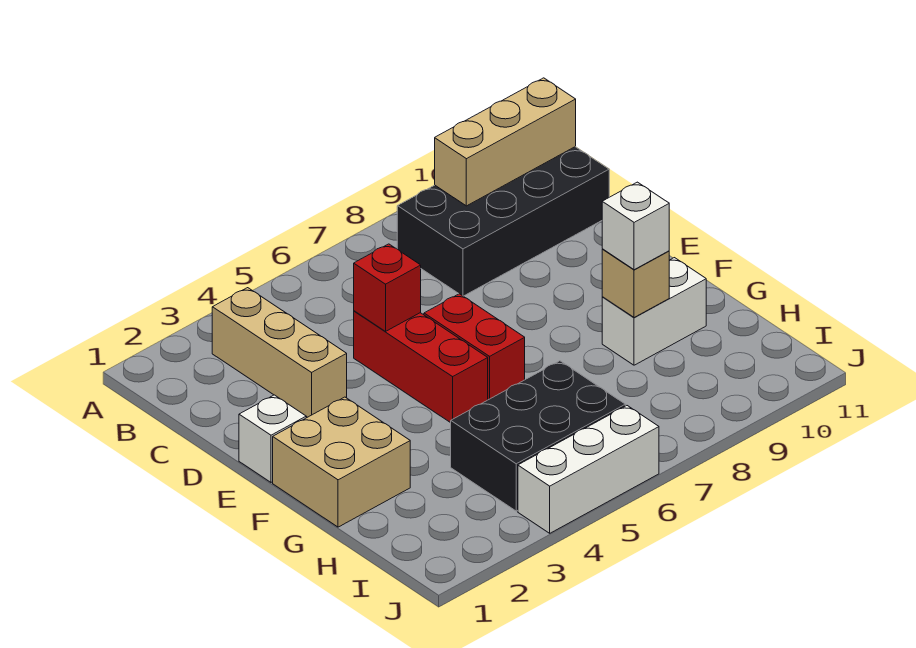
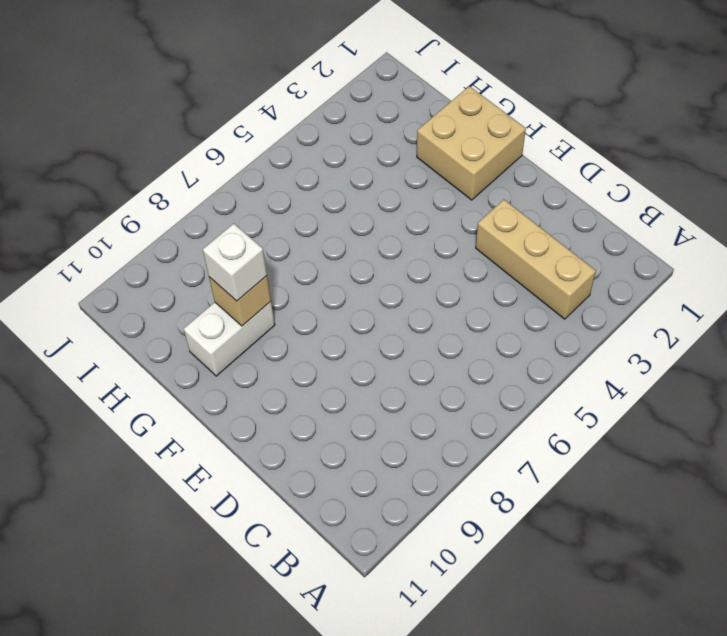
none -> black 2x4 brick [397,147,609,296]
none -> red 1x3 brick [354,311,488,423]
none -> white 1x1 brick [239,395,306,482]

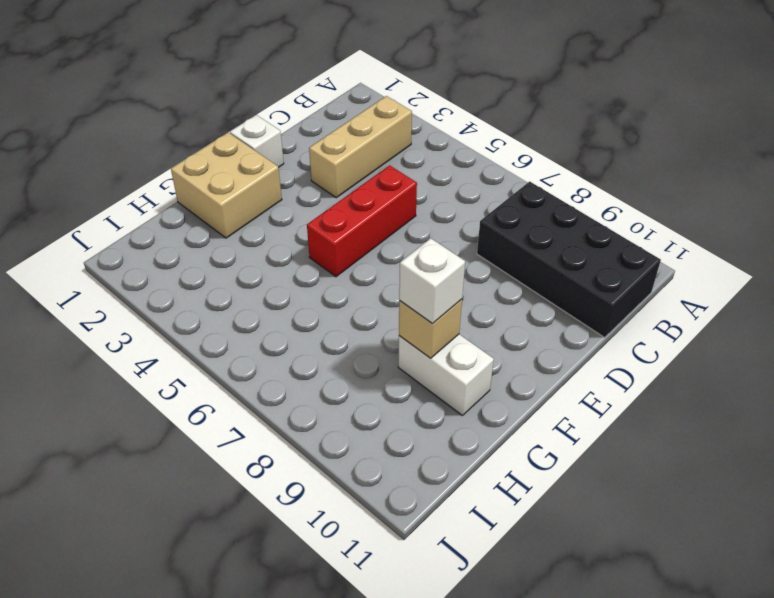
none -> red 1x2 brick [424,294,525,400]
none -> black 2x3 brick [451,361,625,511]
none -> white 1x3 brick [518,406,659,533]

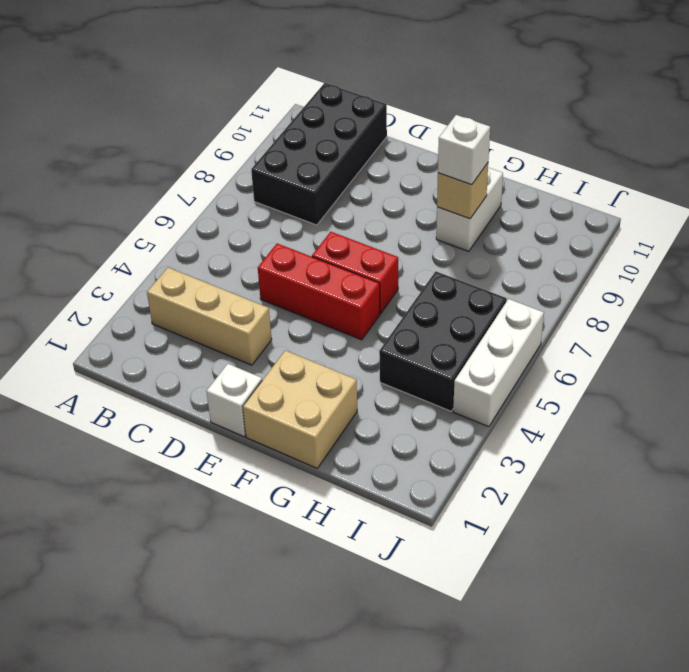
none -> tan 1x3 brick [435,78,576,206]
none -> red 1x1 brick [354,244,421,331]

